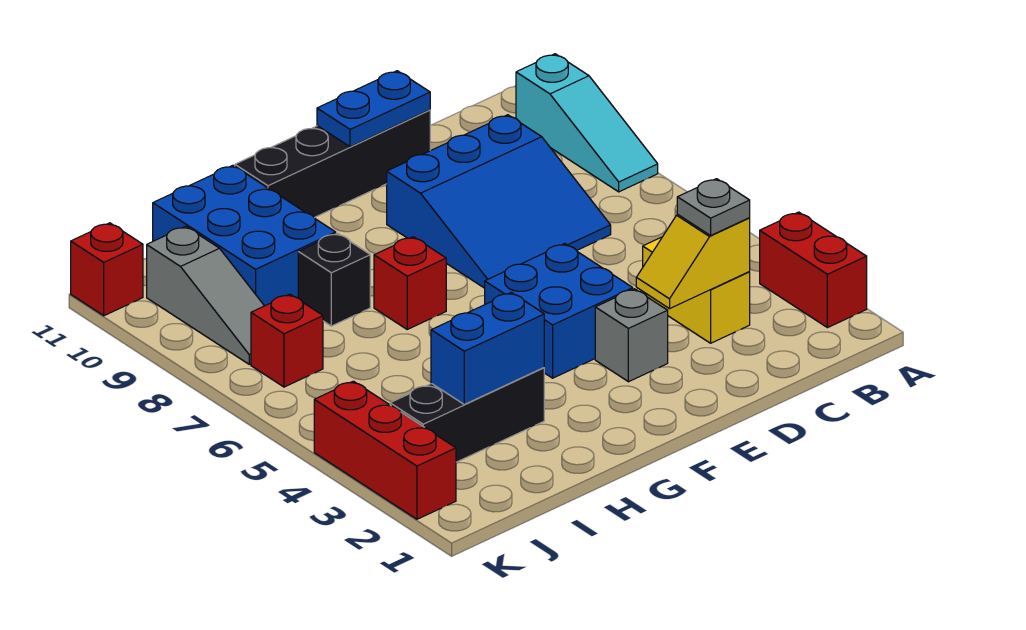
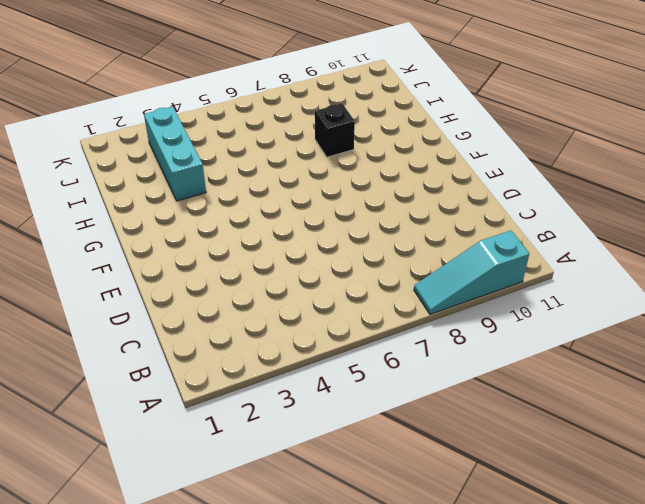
cyan 1x3 brick [144,107,206,201] -> black 1x3 brick [390,368,544,462]
none -> red 1x2 brick [760,212,867,328]
none -> yellow 1x2 brick [643,237,750,343]
none -> blue 3x3 slope [387,115,611,288]

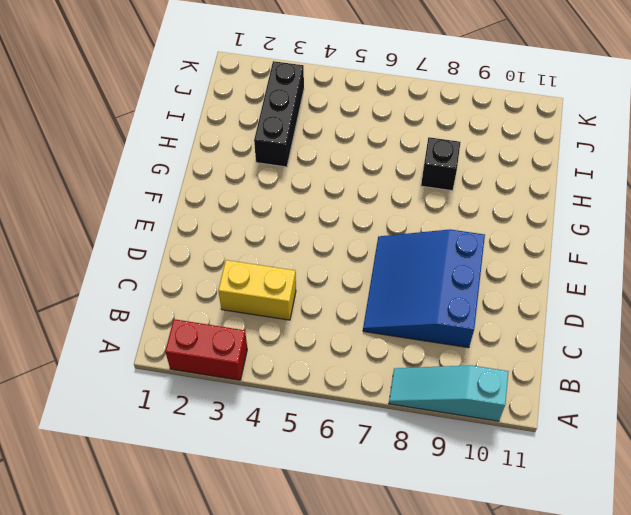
none -> black 1x4 brick [235,110,430,218]
none -> grey 1x1 brick [595,289,668,382]
none -> blue 2x2 brick [485,244,633,378]

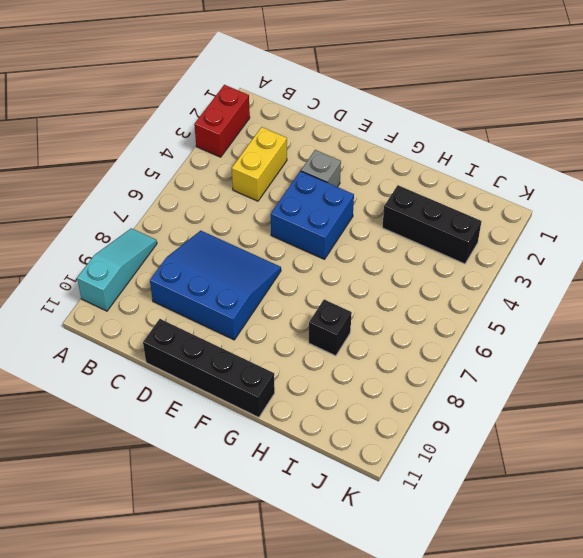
none -> red 1x1 brick [374,237,446,329]
none -> blue 2x3 brick [153,165,336,306]
none -> red 1x1 brick [251,294,323,387]

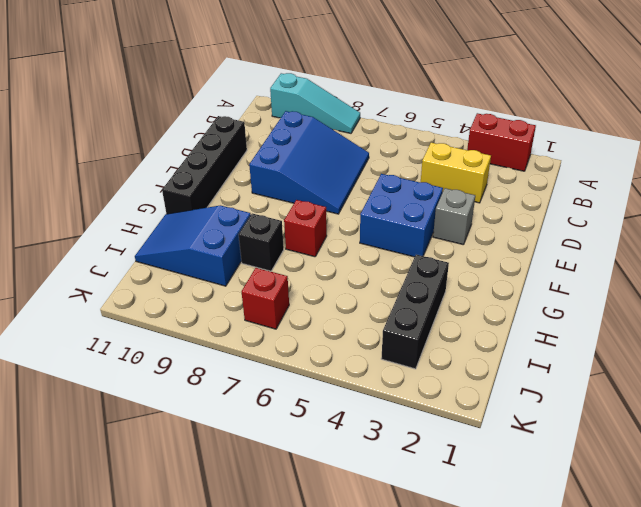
blue 2x3 slope [135,205,251,286] -> blue 2x3 brick [153,165,336,306]
none -> grey 1x3 slope [147,226,264,364]
none -> red 1x3 brick [314,381,456,519]
none -> red 1x1 brick [71,223,143,316]

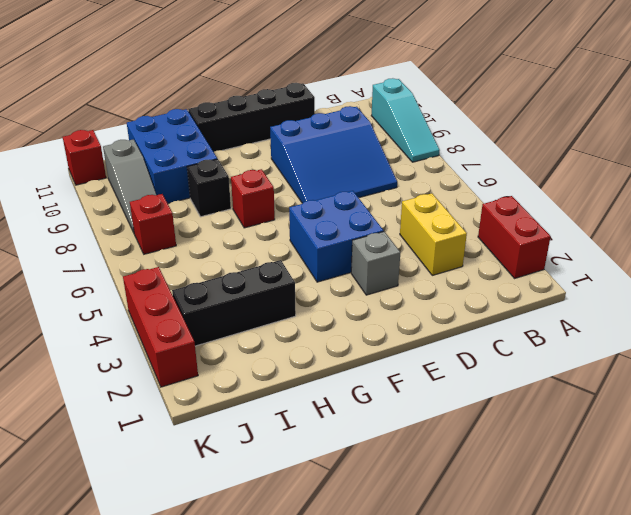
none -> yellow 1x2 slope [636,215,750,309]
none -> blue 1x2 plate [317,71,430,147]
none -> blue 1x2 brick [431,292,544,404]

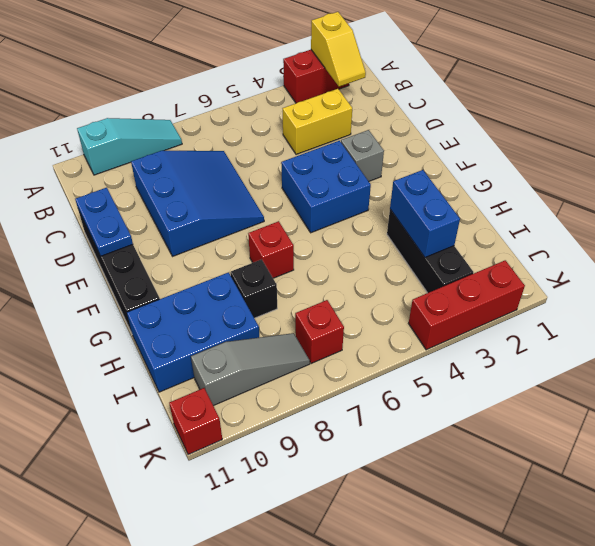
yellow 1x2 slope [311,12,366,87] -> yellow 1x2 slope moved to [636,215,750,309]
none -> grey 1x1 plate [677,179,750,235]

